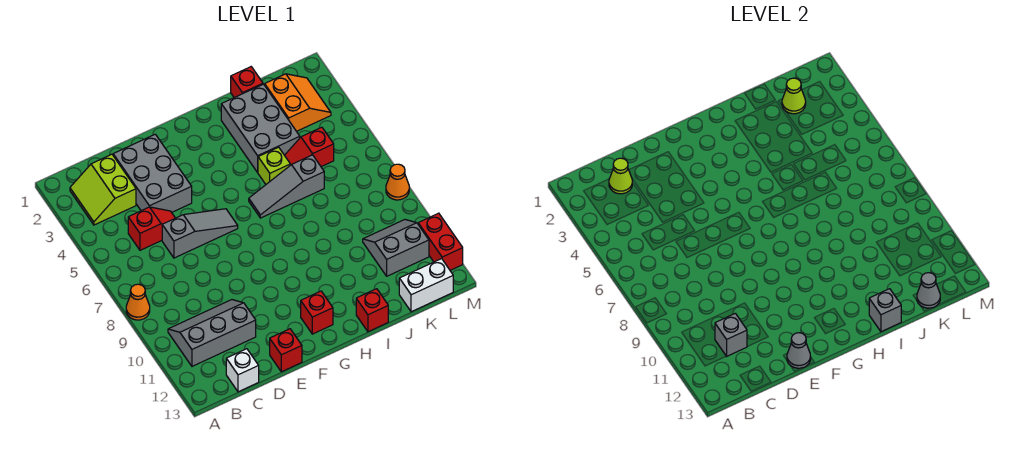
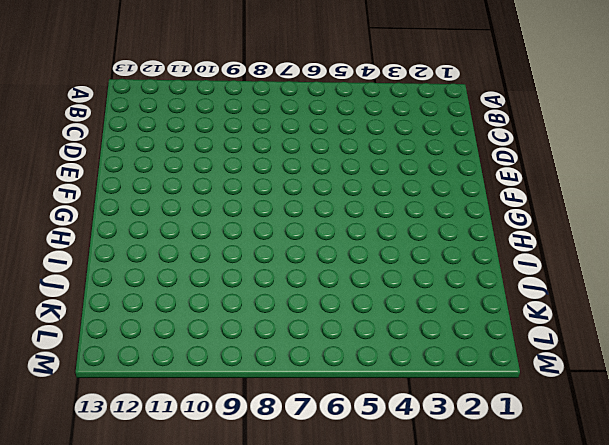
none -> orange 1x1 cone [126,284,150,320]
none -> lime 2x2 slope [70,154,136,225]
none -> grey 2x3 slope [168,300,256,366]

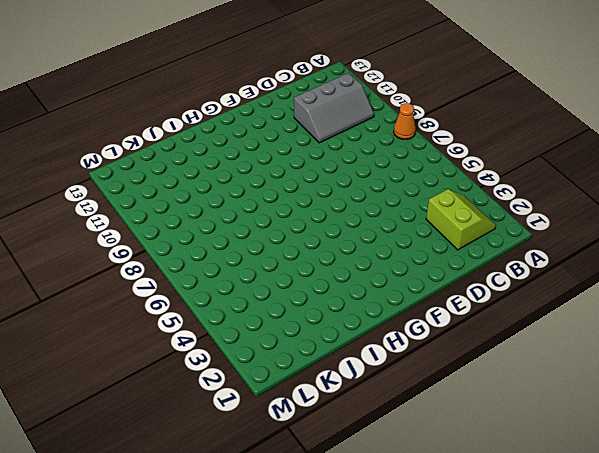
none -> red 1x2 slope [128,207,175,250]
none -> white 1x1 brick [226,349,259,392]
none -> grey 2x3 brick [113,134,192,212]

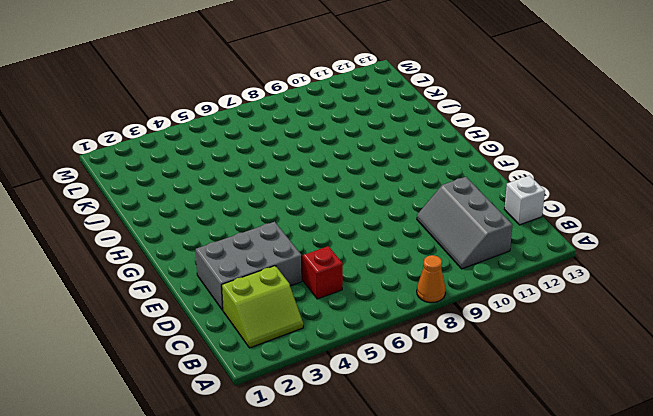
none -> grey 1x3 slope [162,209,238,258]
none -> red 1x1 brick [270,329,302,372]
none -> red 1x1 brick [301,291,333,334]

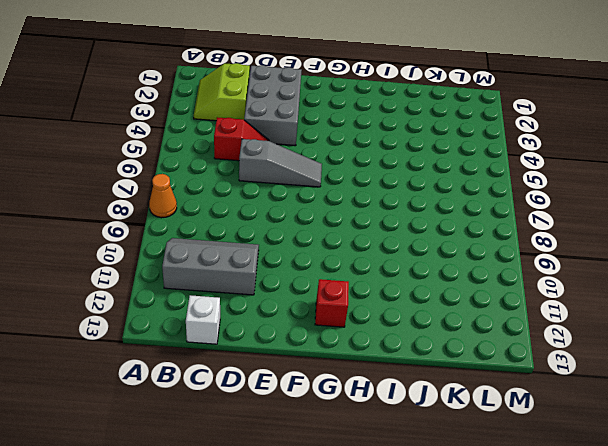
none -> red 1x1 brick [270,329,302,372]
none -> grey 1x3 slope [249,155,324,218]
none -> grey 2x3 brick [221,84,300,172]

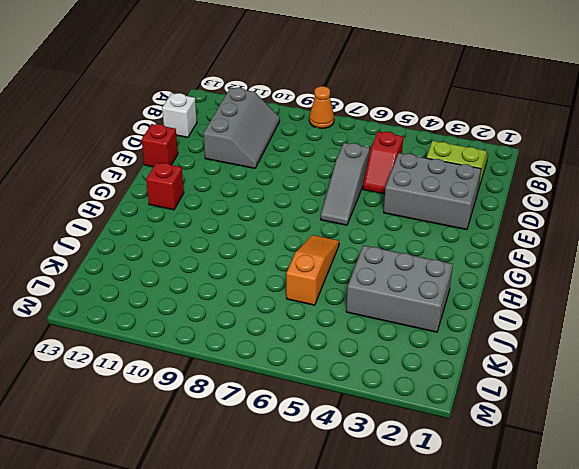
orange 1x3 slope [286,235,339,305] -> grey 1x3 slope [249,155,324,218]
none -> lime 1x1 brick [258,147,290,184]
none -> red 1x1 brick [356,289,388,332]
none -> red 1x1 brick [231,67,263,98]

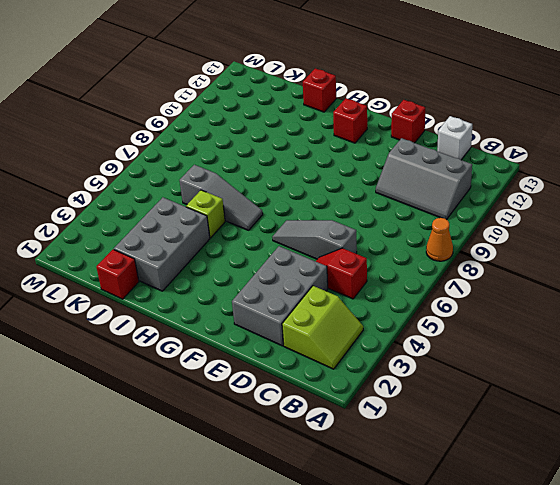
none -> red 1x2 slope [285,127,334,167]
none -> orange 2x2 slope [265,74,331,131]
none -> grey 2x2 slope [363,220,429,276]

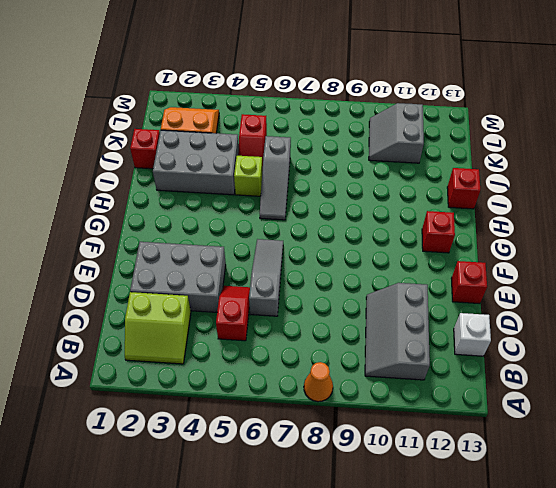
none -> white 1x2 brick [399,259,453,312]
none -> orange 1x1 cone [386,164,409,200]
none -> red 1x2 brick [418,213,463,270]

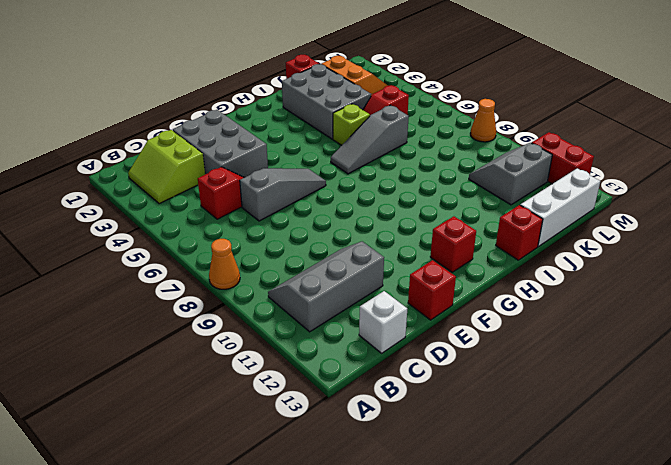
white 1x3 brick [520,168,600,247] -> white 1x2 brick [399,259,453,312]
none -> lime 1x1 cone [609,158,632,194]
none -> grey 1x1 brick [715,313,747,356]
none -> grey 1x1 cone [787,333,811,368]

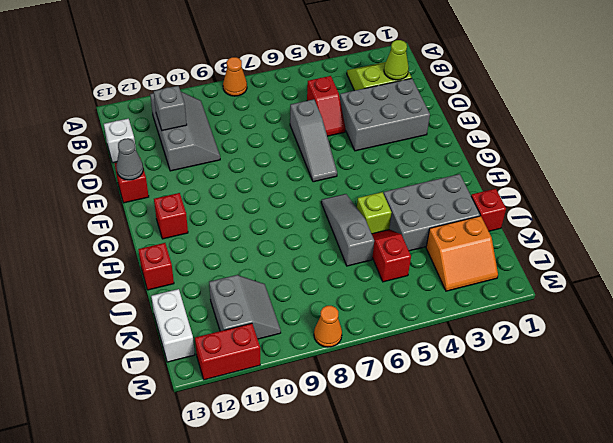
none -> grey 1x1 brick [869,289,901,332]
none -> lime 1x1 cone [782,78,806,114]
none -> grey 1x1 cone [917,273,940,308]

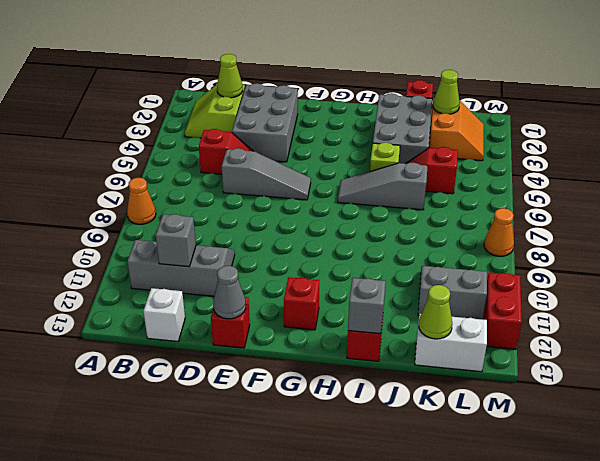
lime 1x1 cone [419,285,452,339] -> grey 1x1 cone [917,273,940,308]

